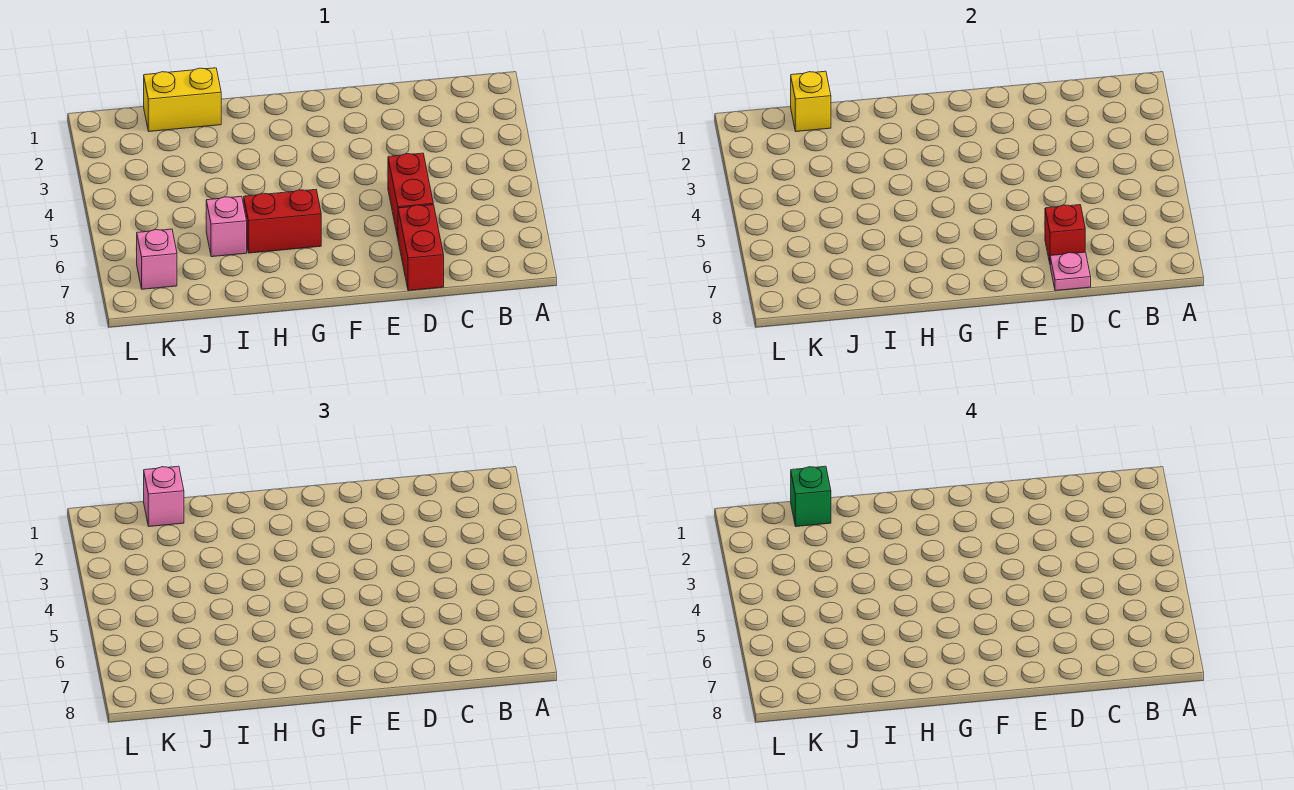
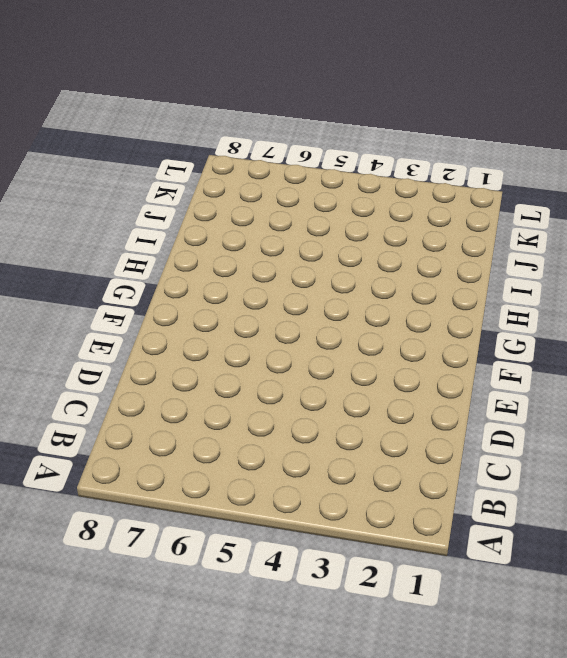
none -> red 1x2 brick [388,153,433,237]
none -> red 1x2 brick [398,205,444,291]

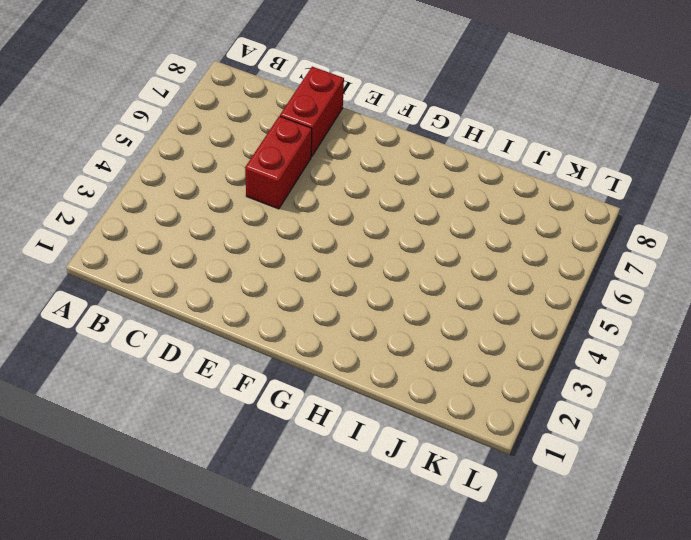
none -> red 1x2 brick [244,190,321,253]
none -> yellow 1x2 brick [144,68,221,132]

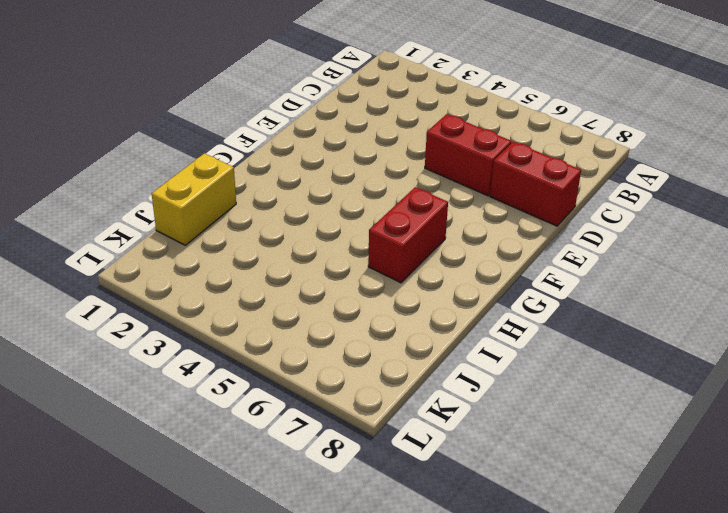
none -> pink 1x1 brick [206,196,247,257]
none -> pink 1x1 brick [137,229,177,289]

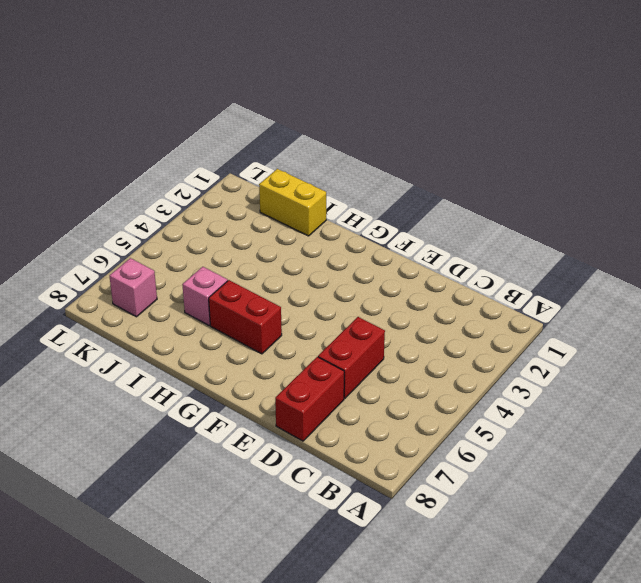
none -> red 1x1 brick [1045,205,1085,263]
none -> pink 1x1 plate [1050,252,1091,291]

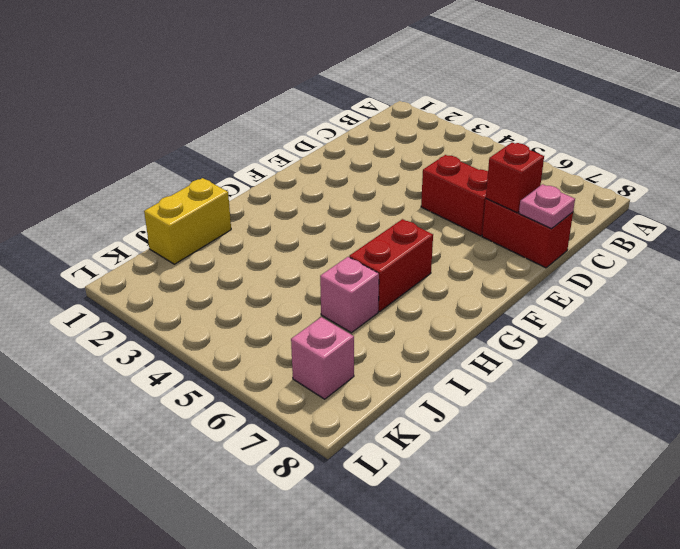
none -> yellow 1x1 brick [791,71,831,132]
none -> pink 1x1 brick [144,466,184,527]

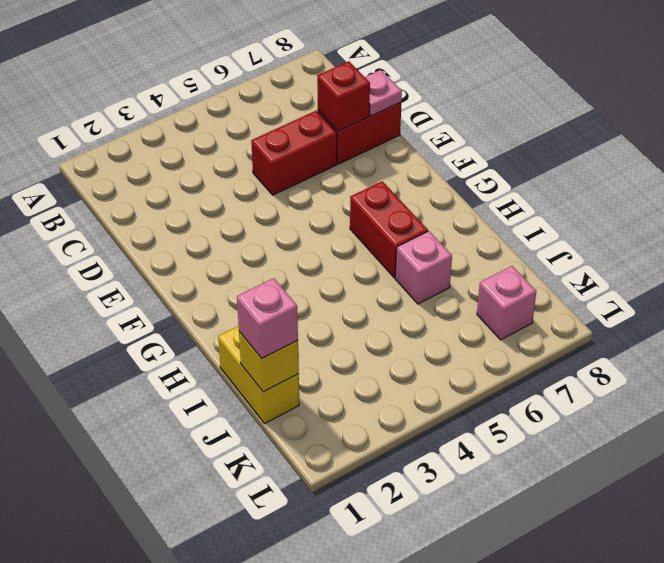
none -> green 1x1 brick [791,466,831,527]

